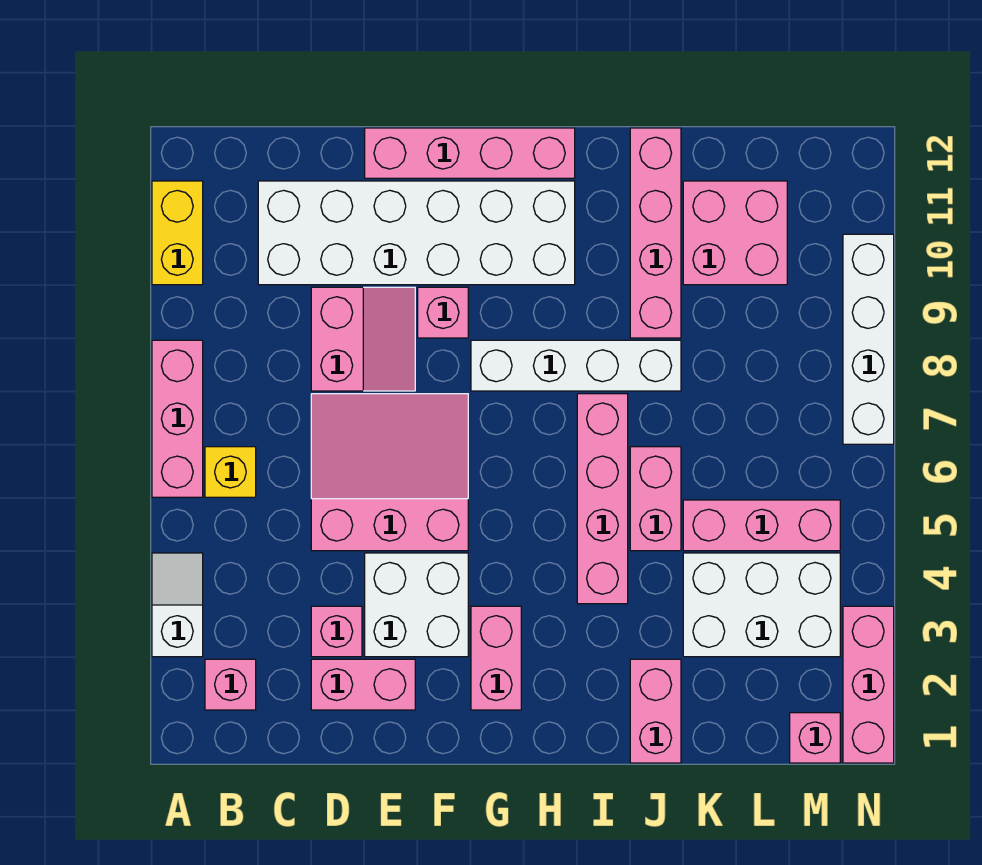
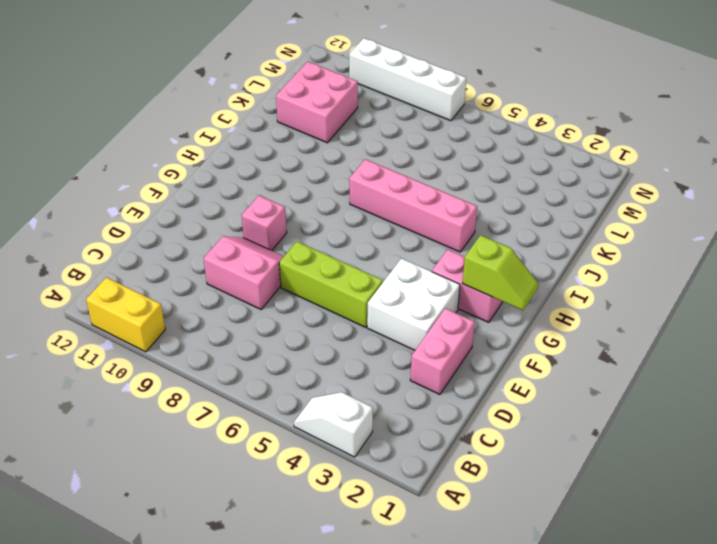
lime 1x3 brick [279,242,383,327] -> pink 3x3 slope [311,394,468,551]
lime 1x2 slope [462,235,539,310] -> none
none -> pink 1x3 brick [152,340,203,497]
none -> pink 1x1 brick [205,659,256,710]
none -> yellow 1x1 brick [205,447,256,497]

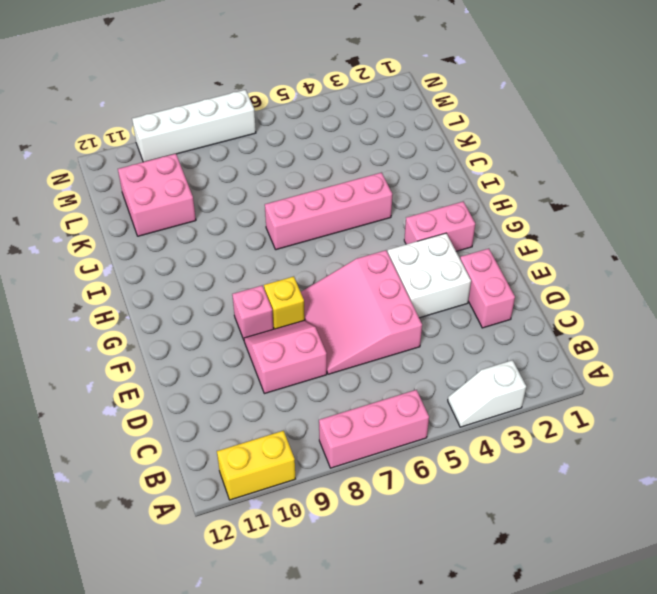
yellow 1x1 brick [264,276,305,329] -> yellow 1x1 brick moved to [205,447,256,497]
none -> pink 1x1 brick [205,659,256,710]
none -> white 2x6 brick [258,181,575,285]
none -> pink 1x1 brick [311,606,362,657]

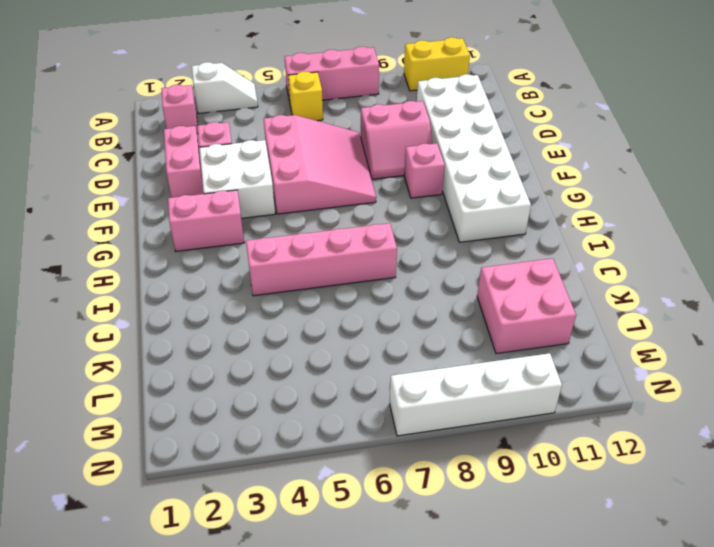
none -> pink 1x4 brick [365,128,575,178]
none -> white 1x4 brick [471,340,681,391]
none -> pink 1x2 brick [630,659,681,763]

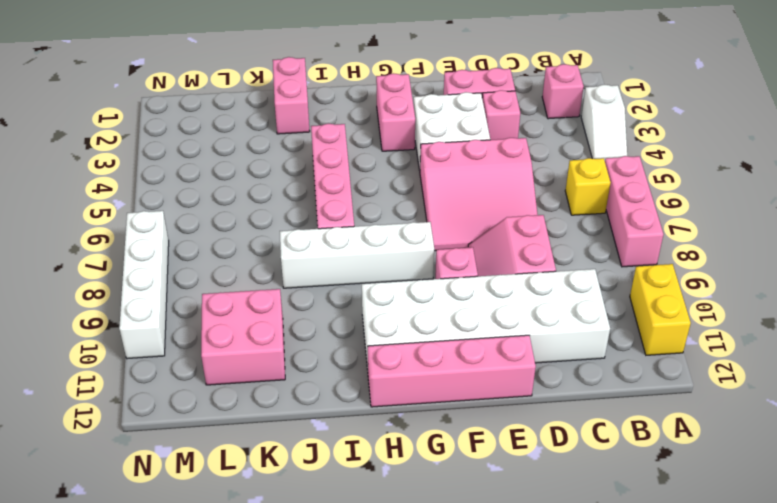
none -> pink 1x2 brick [630,447,681,551]
none -> pink 1x4 brick [630,128,681,338]
none -> white 2x3 brick [683,553,840,657]

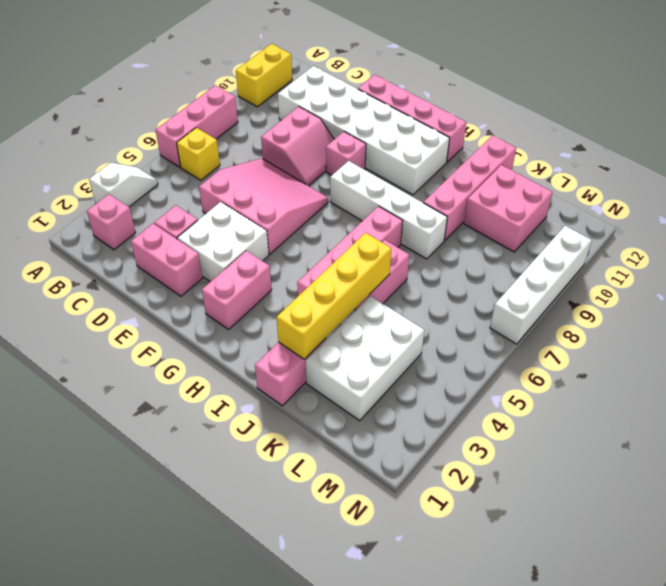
yellow 1x4 brick [277,233,391,359] -> none
white 2x3 brick [306,296,424,421] -> white 2x3 brick turned to [683,553,840,657]
none -> pink 1x3 brick [683,500,840,551]
none -> pink 1x1 brick [790,713,840,763]
none -> pink 1x3 brick [843,606,894,763]

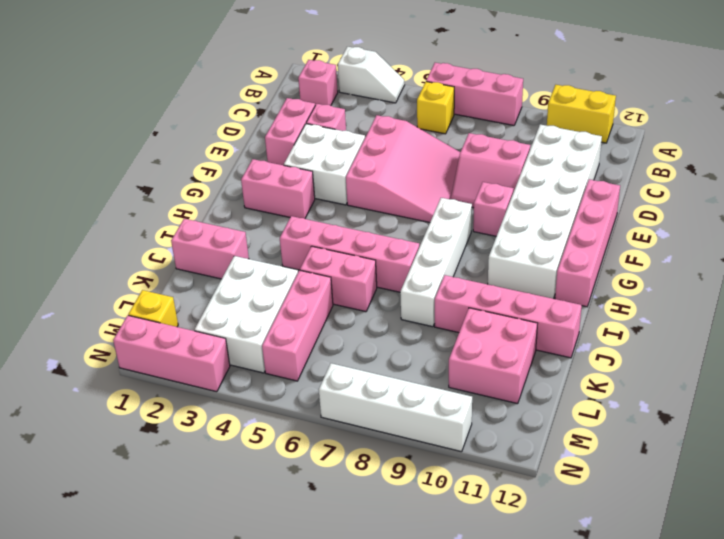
yellow 1x1 brick [128,290,178,327] -> pink 1x1 brick [790,713,840,763]

